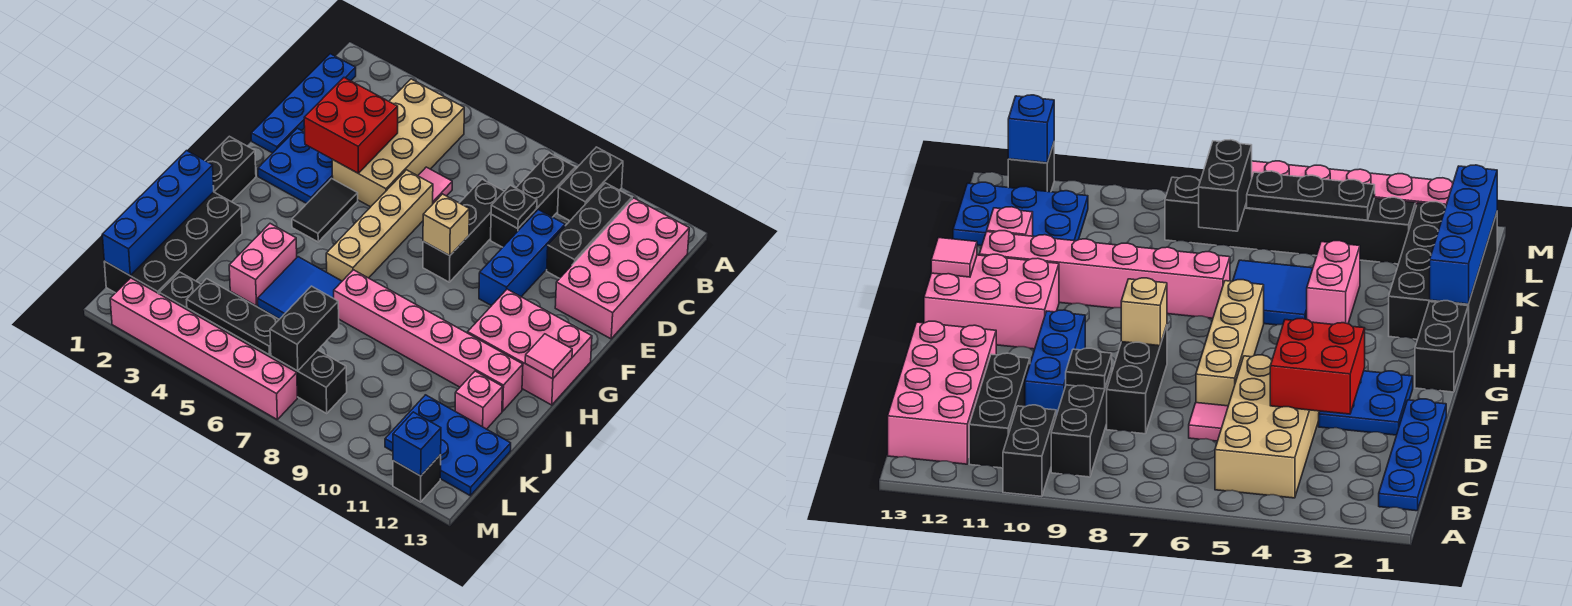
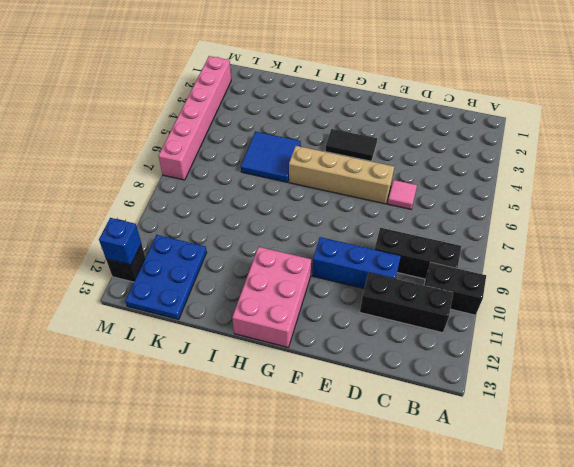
none -> blue 1x4 plate [251,54,356,153]
none -> tan 2x4 brick [332,79,464,207]
none -> pink 2x4 brick [555,198,689,339]
none -> black 1x3 brick [423,179,504,282]

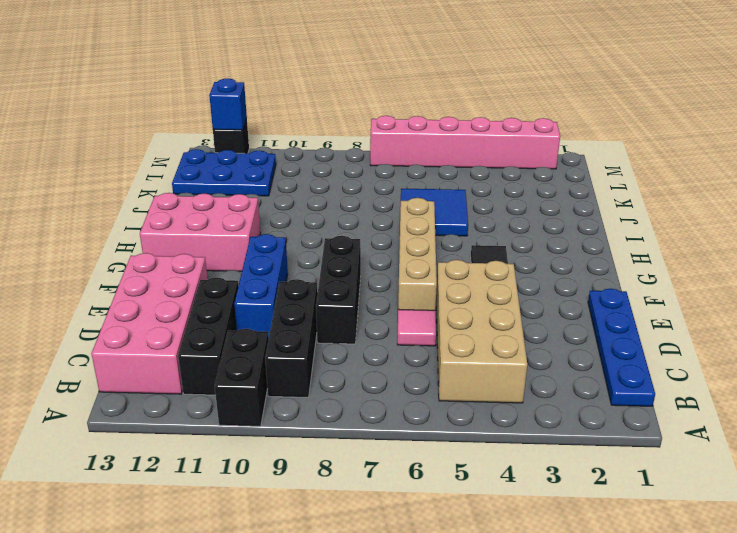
none -> blue 2x2 plate [258,128,333,203]
none -> black 1x2 brick [205,136,256,202]
none -> black 2x4 brick [104,192,242,294]
none -> pink 1x2 brick [229,224,297,306]

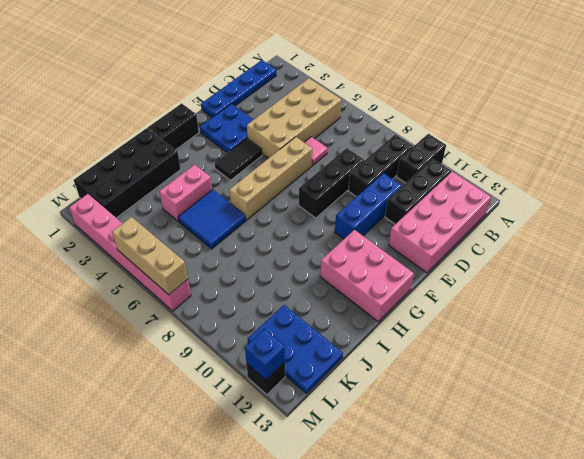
tan 1x3 brick [112,217,188,295] -> none
none -> pink 1x6 brick [334,270,523,411]
none -> pink 1x1 brick [455,371,503,429]
none -> black 1x6 brick [159,272,347,413]
none -> red 2x2 brick [304,78,398,173]

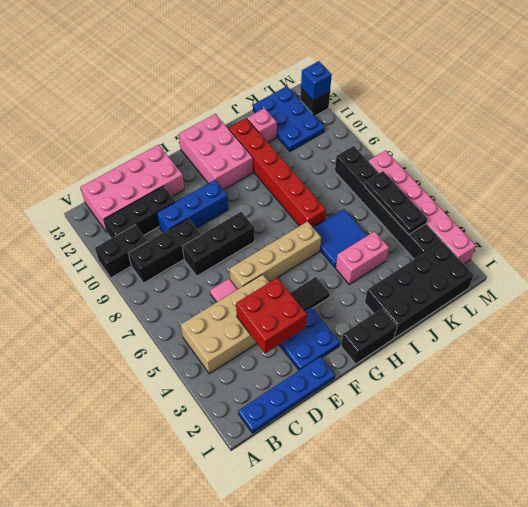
red 1x6 brick [229,118,326,227] -> pink 1x6 brick [334,270,523,411]
none -> black 1x1 plate [491,185,537,228]
none -> tan 1x1 brick [423,194,469,256]
none -> pink 1x1 tile [525,334,572,379]
none -> blue 1x4 brick [102,151,214,275]

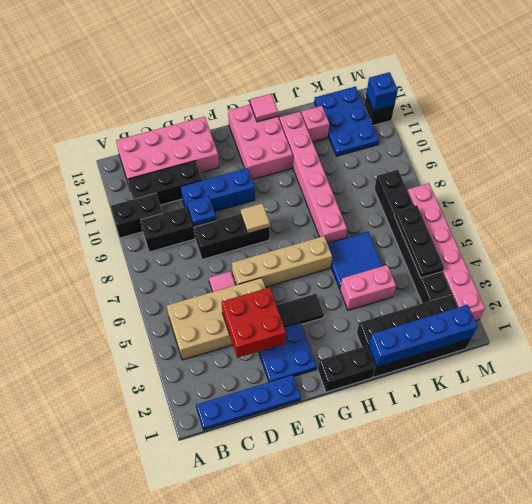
blue 1x1 plate [187,196,216,226] -> black 1x1 plate [491,185,537,228]
tan 1x1 tile [241,203,270,233] -> tan 1x1 brick [423,194,469,256]
none -> black 1x2 brick [270,286,339,371]

